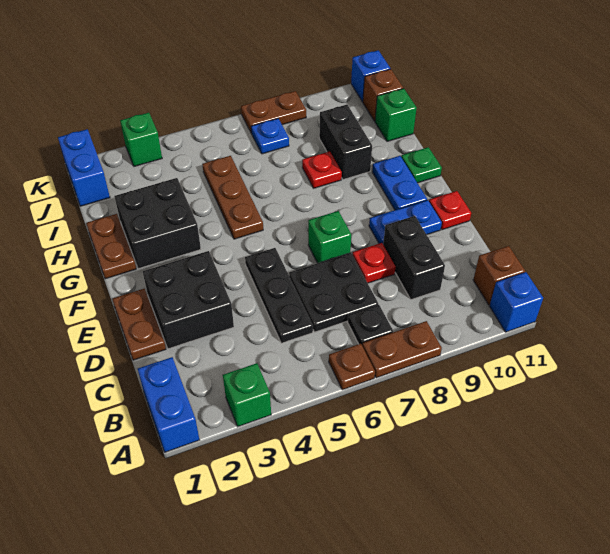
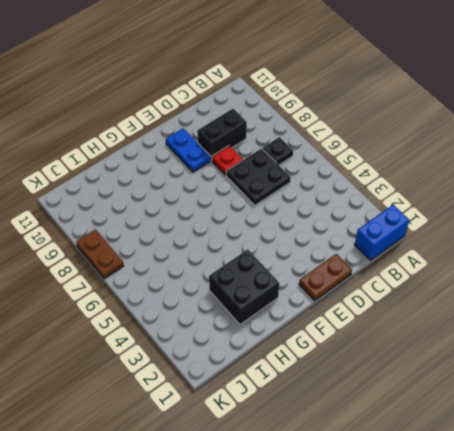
none -> green 1x1 brick [223,363,271,427]
none -> brown 1x1 plate [329,344,375,390]
none -> brown 1x2 plate [362,321,442,378]
none -> blue 1x1 brick [490,272,543,332]

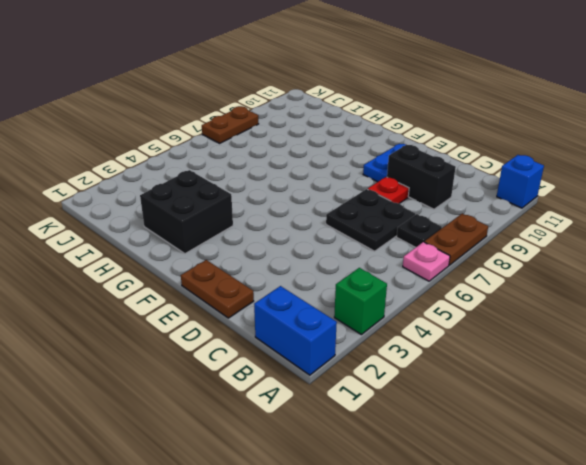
pink 1x1 plate [403,242,450,281] -> brown 1x1 plate [329,344,375,390]
none -> brown 1x1 brick [473,246,525,305]
none -> black 1x3 plate [245,248,313,343]
none -> black 2x2 brick [143,251,234,349]
none -> green 1x1 brick [308,211,351,263]

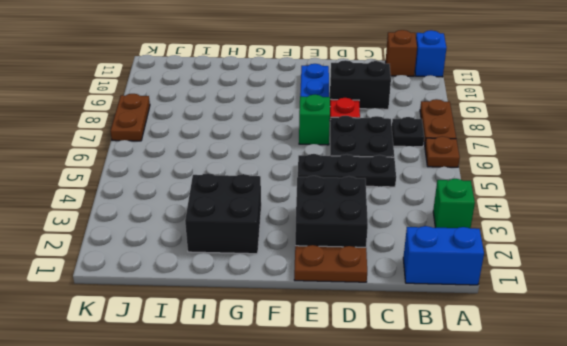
none -> red 1x1 plate [429,191,471,230]
none -> blue 1x2 plate [372,156,427,210]
none -> brown 1x2 plate [86,214,136,279]
none -> brown 1x3 plate [202,156,263,239]

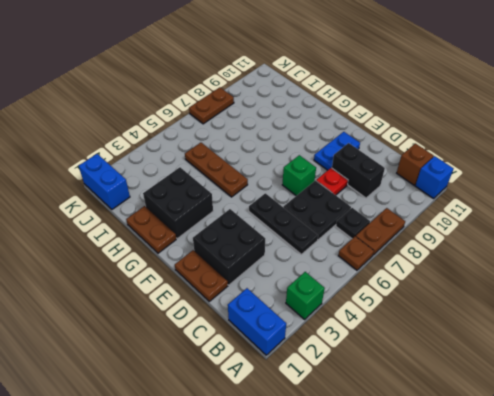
none -> red 1x1 plate [429,191,471,230]
none -> blue 1x2 plate [372,156,427,210]
none -> green 1x1 plate [401,147,442,183]
none -> red 1x1 plate [302,151,342,188]

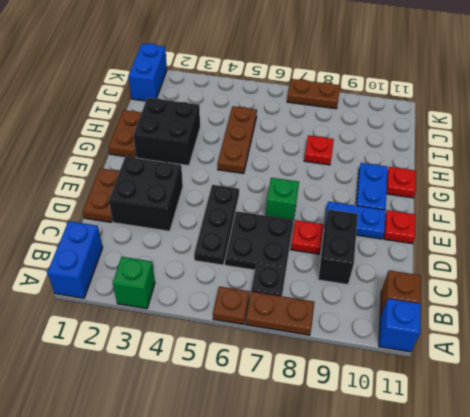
red 1x1 plate [386,167,416,198] -> green 1x1 plate [401,147,442,183]
none -> black 1x2 brick [319,105,372,180]
none -> green 1x1 brick [375,88,417,142]
none -> blue 1x1 plate [251,119,289,154]
none -> brown 1x1 brick [363,69,403,121]

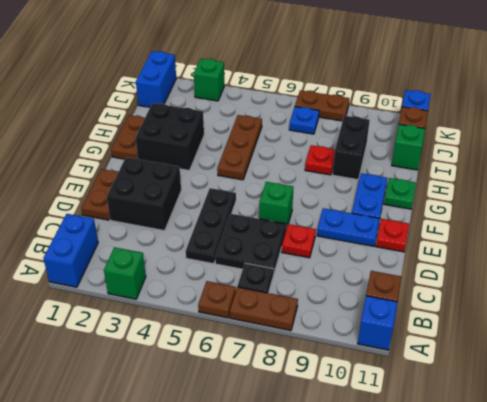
none -> black 1x2 brick [383,216,445,300]

